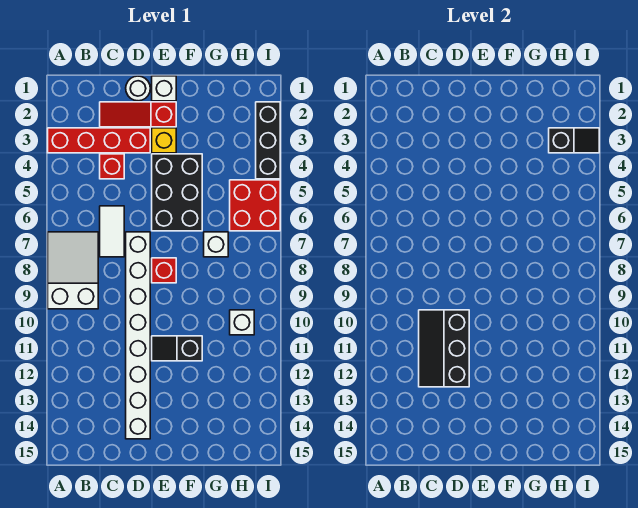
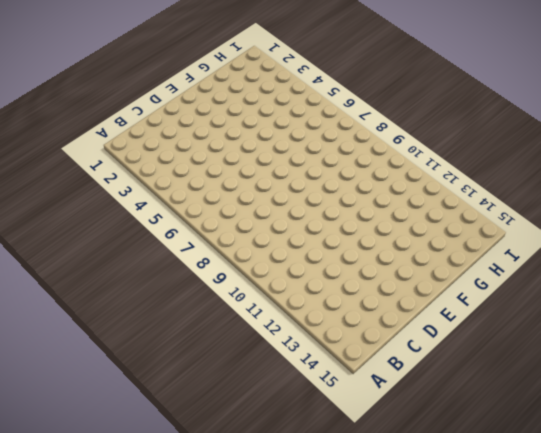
none -> red 1x4 brick [48,128,150,153]
none -> white 2x3 slope [48,232,98,309]
none -> red 1x3 slope [100,102,176,127]

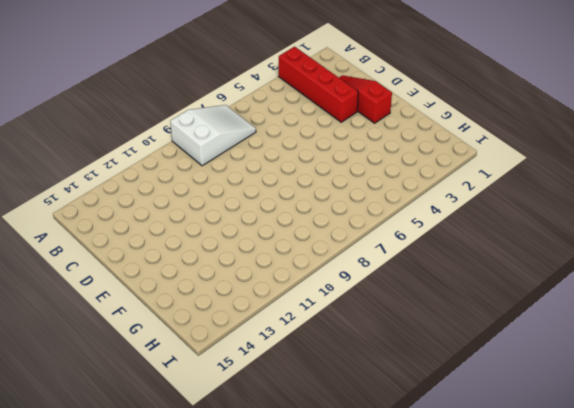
none -> red 1x1 brick [100,154,124,179]
none -> white 1x2 tile [100,206,124,257]
none -> white 1x1 round brick [126,76,150,101]

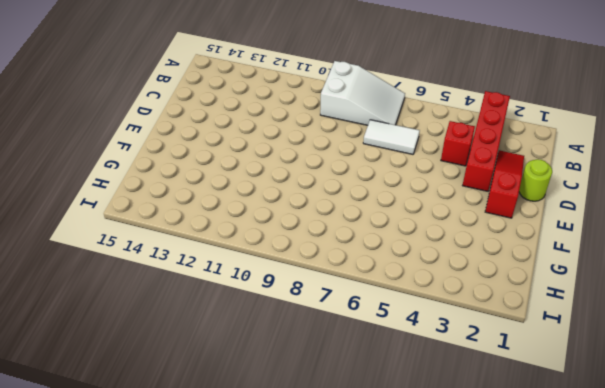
lime 1x1 round brick [519,159,552,201] -> white 1x1 round brick [126,76,150,101]
none -> white 1x8 brick [126,232,150,439]
none -> white 1x1 brick [152,76,176,101]
none -> yellow 1x1 brick [152,128,176,153]

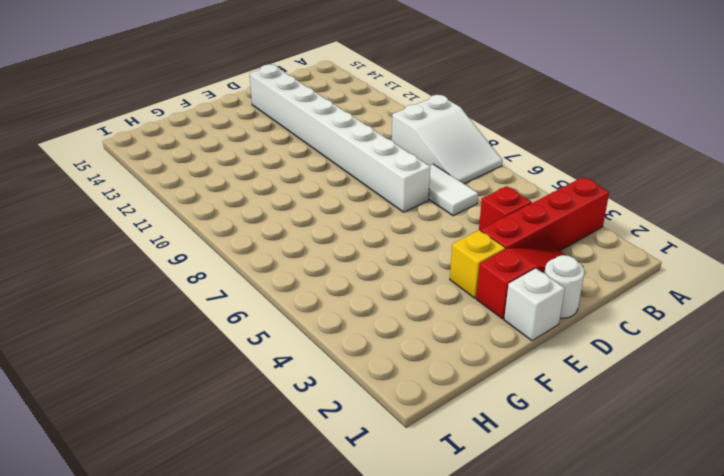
none -> black 2x3 brick [152,154,202,231]
none -> red 1x1 brick [152,258,176,283]
none -> black 1x2 slope [152,336,202,361]

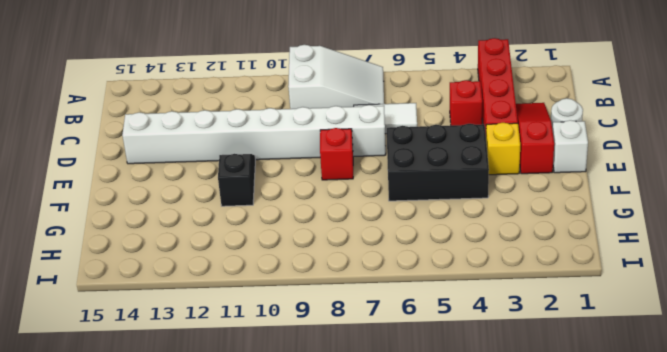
none -> white 1x1 brick [204,232,228,257]
none -> red 2x2 brick [230,180,280,231]
none -> white 1x1 brick [230,310,254,335]

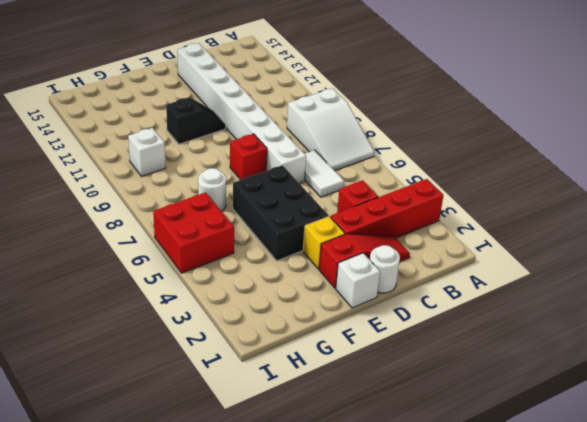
white 1x1 round brick [198,168,226,211] -> white 1x1 brick [204,232,228,257]
none -> black 1x3 brick [256,102,280,179]
none -> black 2x3 slope [419,310,469,387]
none -> black 1x2 slope [549,128,599,153]

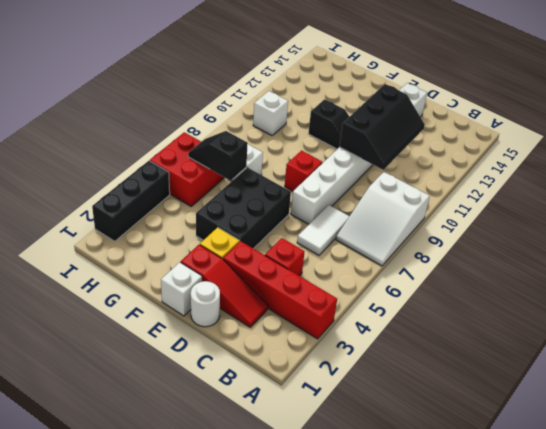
black 1x2 slope [188,131,248,180] -> black 1x2 slope moved to [549,128,599,153]

